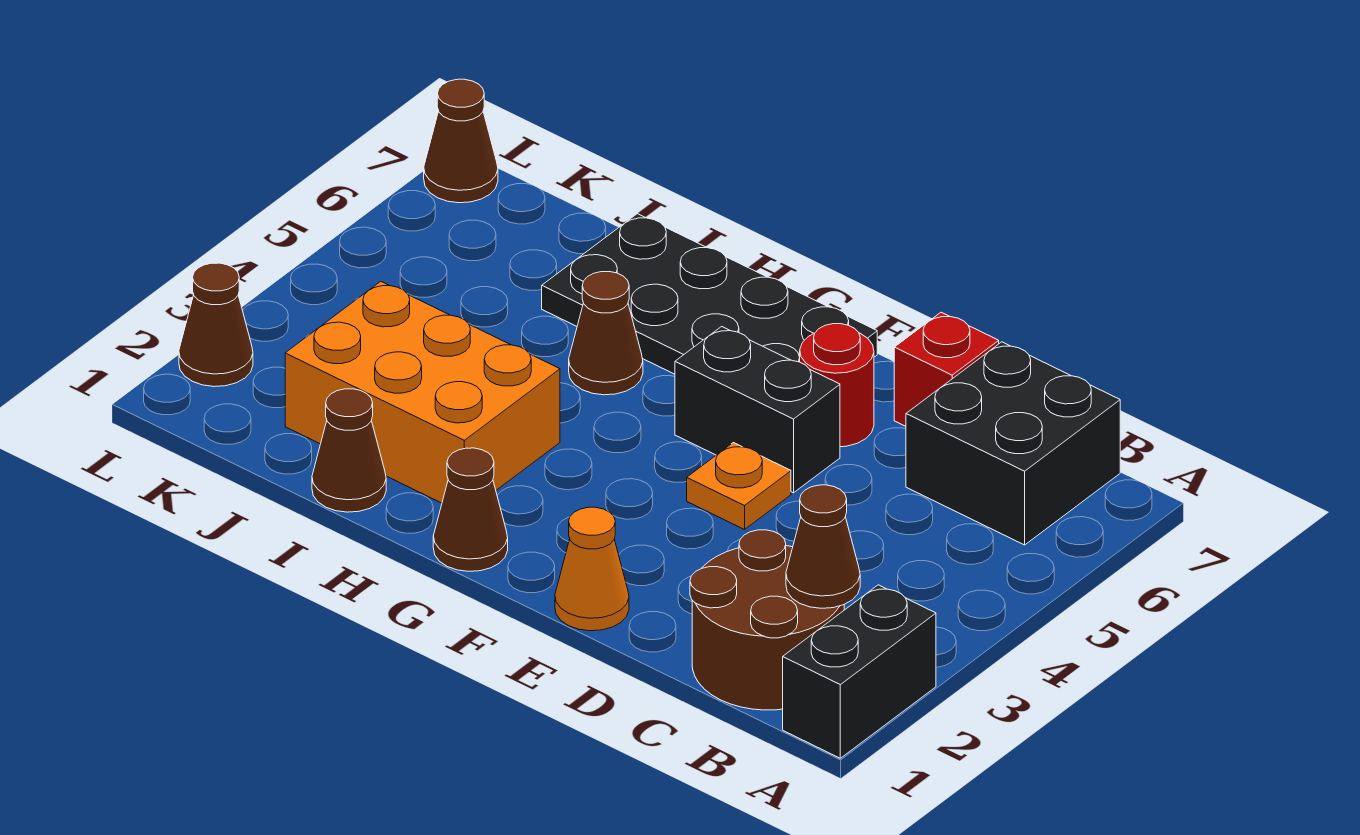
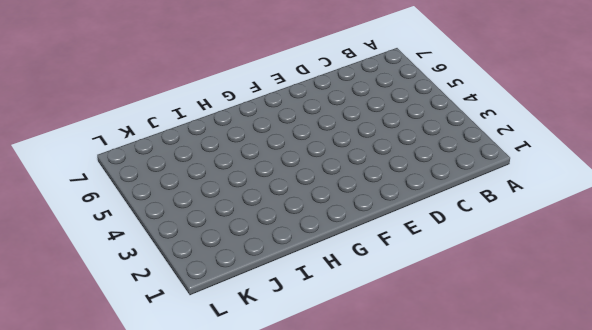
none -> black 1x2 brick [783,585,936,758]
none -> brown 2x2 round brick [690,530,844,710]
none -> black 2x2 brick [906,342,1120,545]

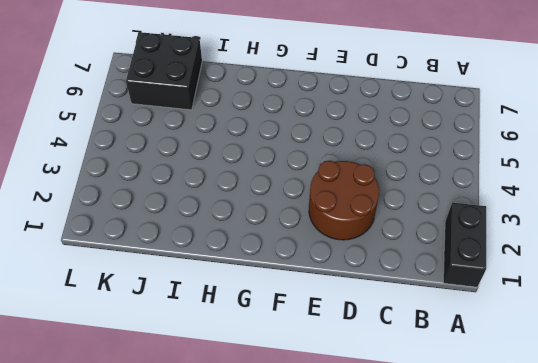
brown 2x2 round brick [309,161,379,240] -> brown 2x2 round brick moved to [690,530,844,710]
black 2x2 brick [126,32,202,110] -> black 2x2 brick moved to [906,342,1120,545]
none -> red 1x1 brick [894,312,999,426]
none -> orange 1x1 cone [555,507,629,631]
none -> orange 1x1 plate [687,443,791,530]

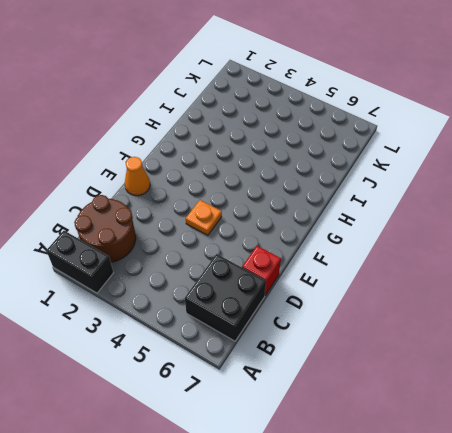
none -> black 1x2 brick [675,326,840,493]
none -> red 1x1 round brick [800,324,874,447]
none -> black 2x4 plate [542,214,877,374]

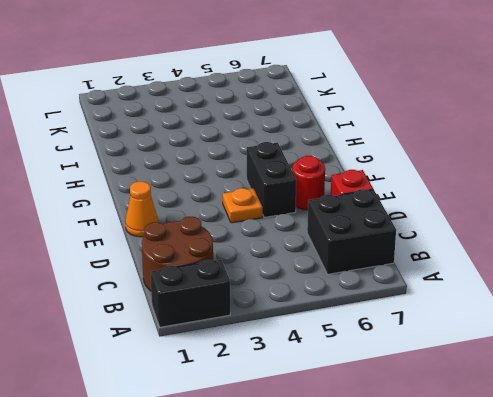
none -> black 2x4 plate [542,214,877,374]
none -> brown 1x1 cone [433,448,508,571]
none -> orange 2x3 brick [285,281,560,503]

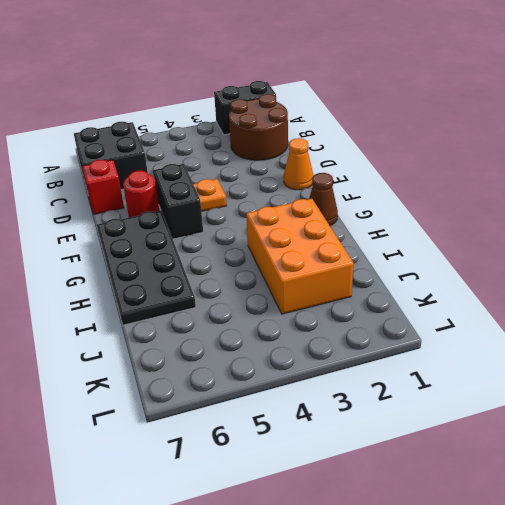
none -> brown 1x1 cone [569,272,643,395]
none -> brown 1x1 cone [312,389,386,512]
none -> brown 1x1 cone [179,263,253,387]

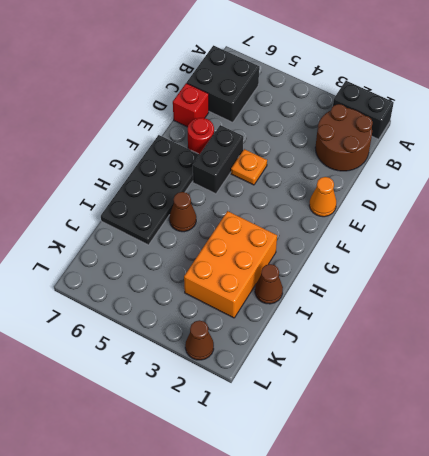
none -> brown 1x1 cone [433,448,508,571]
none -> brown 1x1 cone [424,79,498,203]
none -> brown 1x1 cone [786,485,860,608]

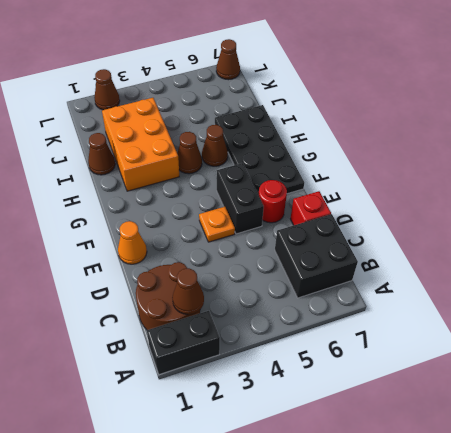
brown 1x1 cone [177,132,202,174] -> brown 1x1 cone moved to [433,448,508,571]

